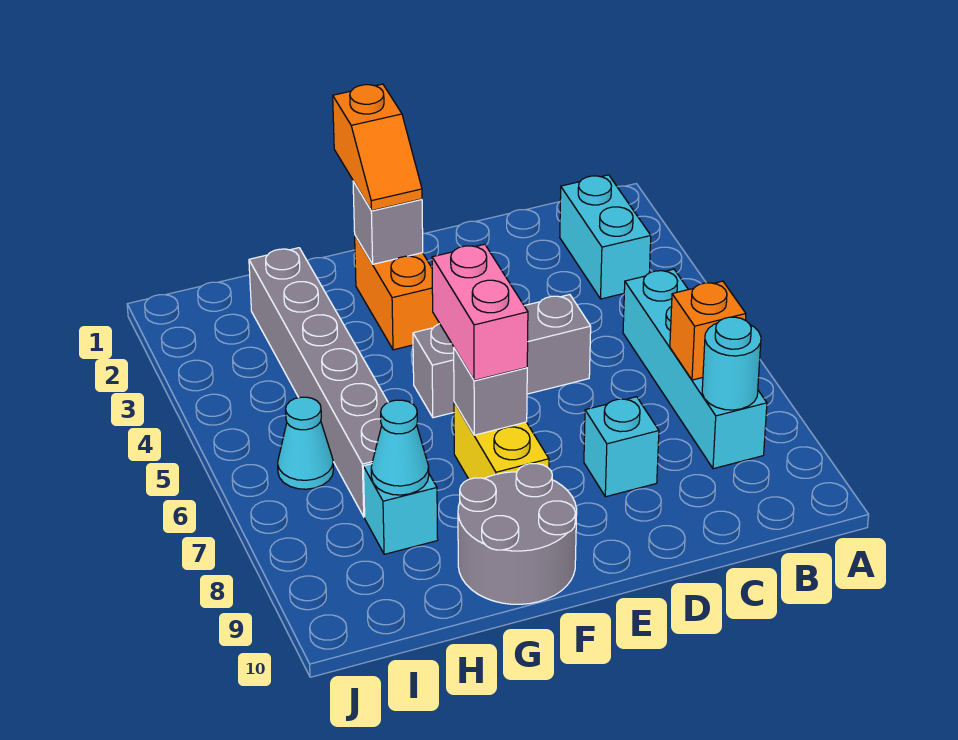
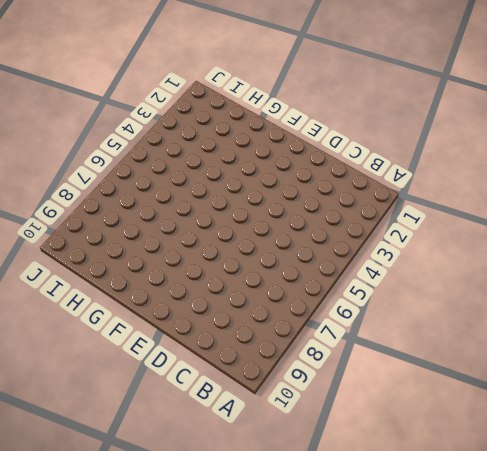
none -> cyan 1x2 brick [560,175,651,299]
none -> cyan 1x4 brick [623,269,767,469]
none -> grey 1x3 brick [413,295,591,418]

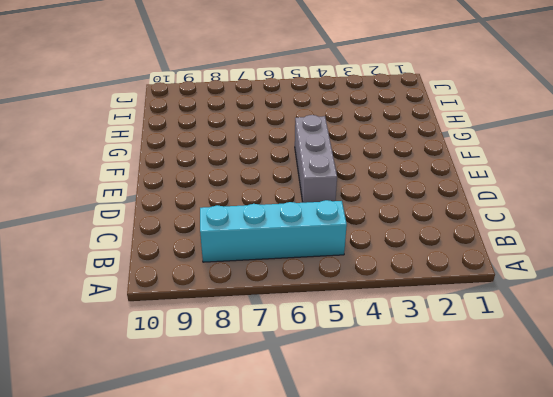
none -> cyan 1x2 brick [560,175,651,299]
none -> cyan 1x1 brick [584,397,659,497]
none -> orange 1x2 brick [355,236,440,350]

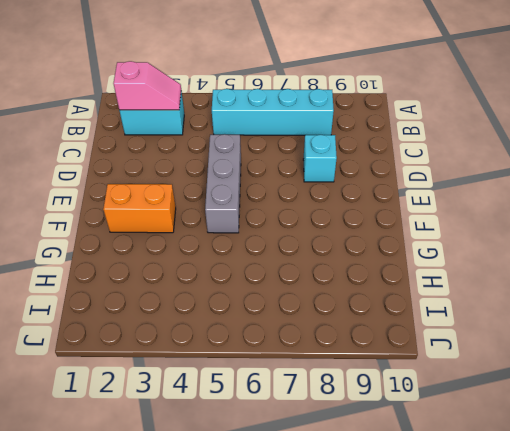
pink 1x2 slope [113,61,181,110] -> none
none -> yellow 1x2 brick [454,402,549,479]
none -> grey 2x2 round brick [458,464,577,604]
none -> grey 1x6 brick [249,248,388,517]

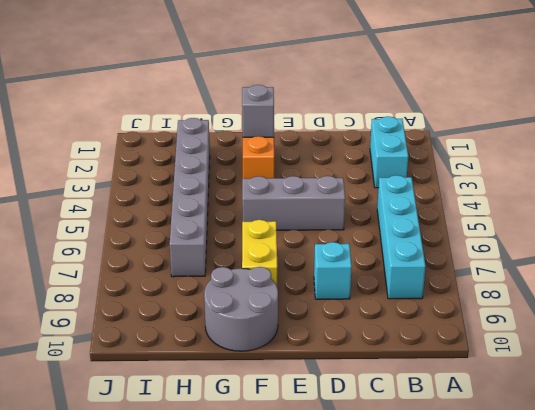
none -> cyan 1x1 brick [363,464,438,554]
none -> cyan 1x1 cone [278,397,334,489]
none -> orange 1x1 brick [670,281,746,380]

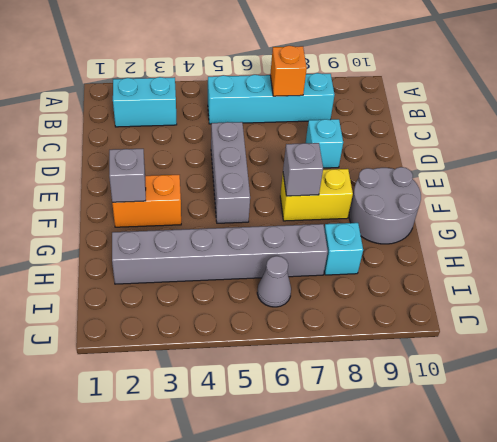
grey 1x1 cone [257,256,291,307] -> cyan 1x1 cone [278,397,334,489]
none -> cyan 1x1 round brick [702,317,761,410]
none -> cyan 1x1 cone [371,400,429,495]
none -> orange 1x2 slope [333,84,422,211]

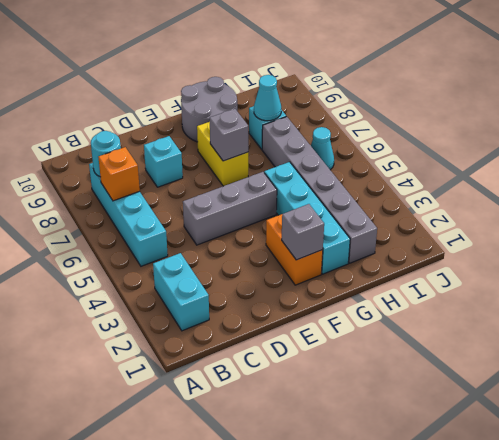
cyan 1x4 brick [264,162,350,274] -> none
none -> orange 1x2 slope [333,84,422,211]
none -> pink 1x2 brick [432,244,528,380]

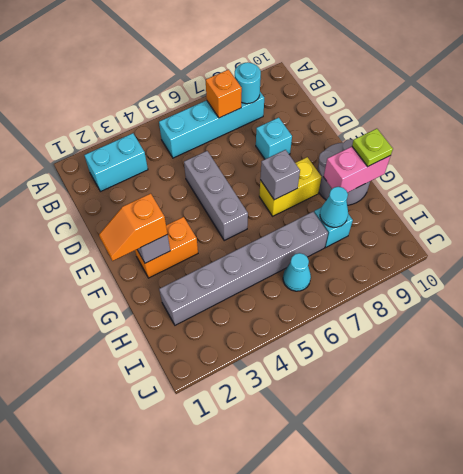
orange 1x2 slope [99,193,167,261] -> orange 1x2 slope turned to [333,84,422,211]
pink 1x2 brick [324,147,390,193] -> pink 1x2 brick moved to [432,244,528,380]
lime 1x1 plate [352,129,393,167] -> none

